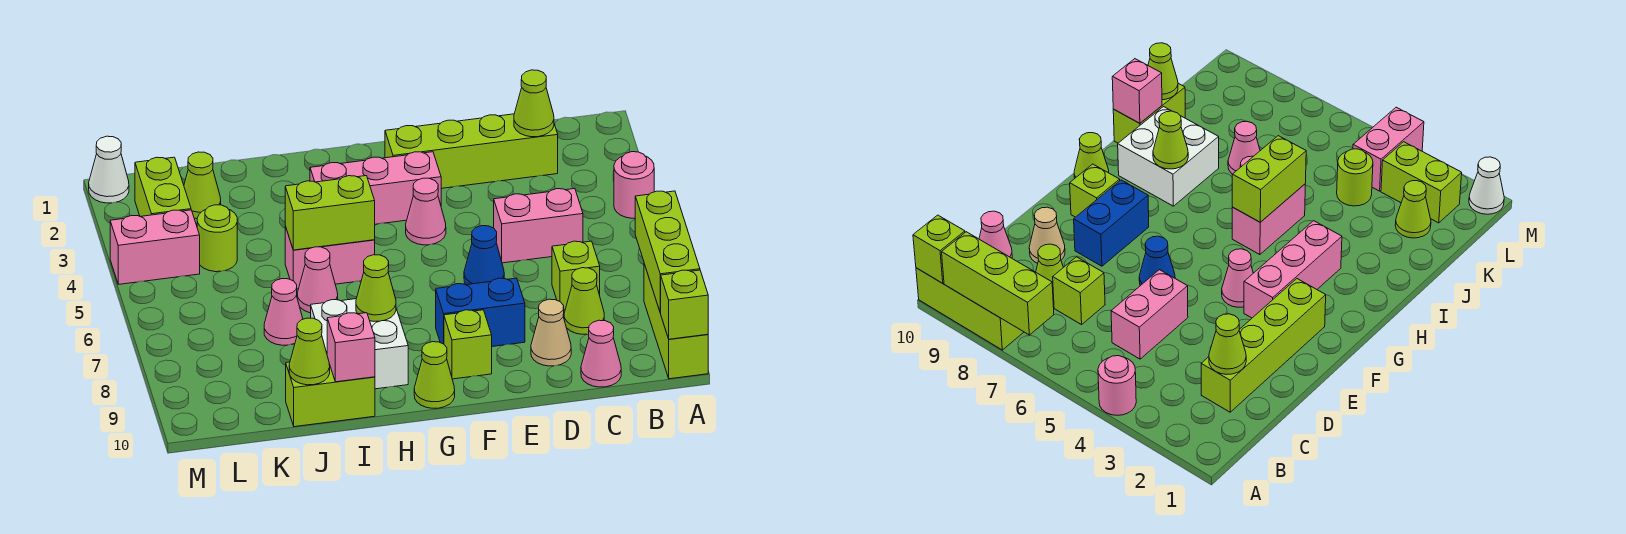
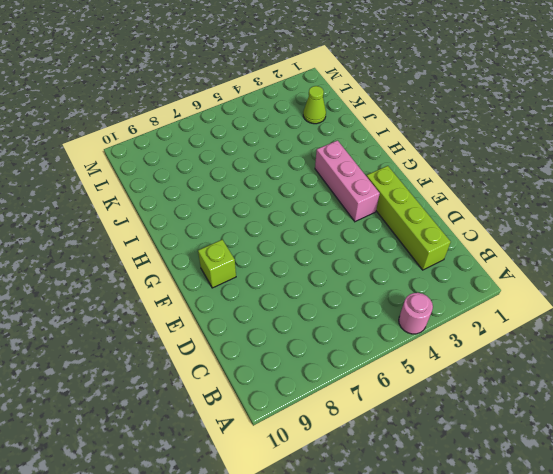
none -> lime 1x3 brick [644,264,708,379]
none -> pink 1x2 brick [494,189,583,263]
none -> lime 1x1 brick [552,241,600,310]
none -> lime 1x1 cone [564,268,604,334]

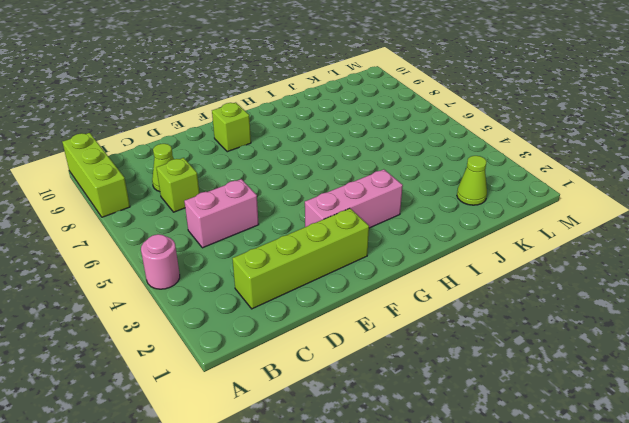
none -> pink 1x1 cone [581,320,621,387]
none -> tan 1x1 cone [531,299,571,366]
none -> blue 1x1 cone [464,226,504,285]
none -> blue 1x2 brick [436,278,525,347]

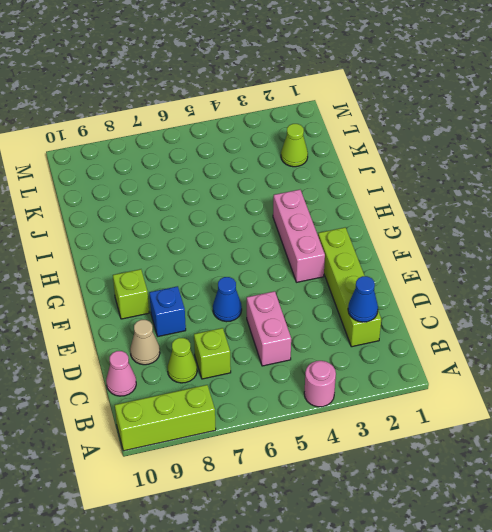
blue 1x1 cone [348,276,378,322] -> lime 1x1 cone [514,70,554,137]
blue 1x1 brick [149,286,186,336] -> blue 1x2 brick [436,278,525,347]
none -> pink 1x1 cone [406,178,446,245]
none -> lime 1x1 cone [414,342,455,408]
none -> pink 1x2 brick [285,226,375,289]
none -> white 2x2 brick [311,299,408,389]

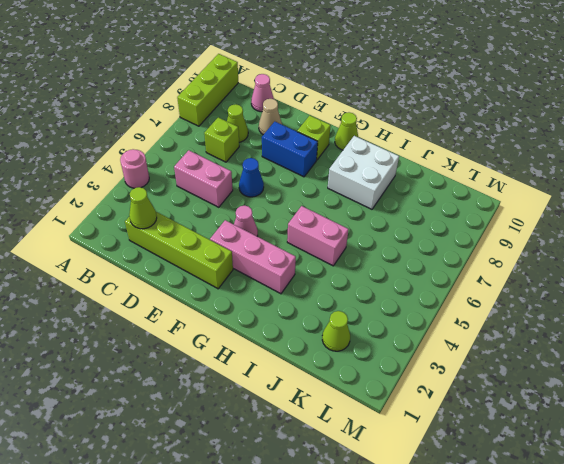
none -> pink 1x1 cone [297,247,338,313]
none -> lime 1x2 brick [286,362,375,427]
none -> pink 1x1 cone [264,279,303,345]
none -> lime 1x1 round brick [197,205,237,272]

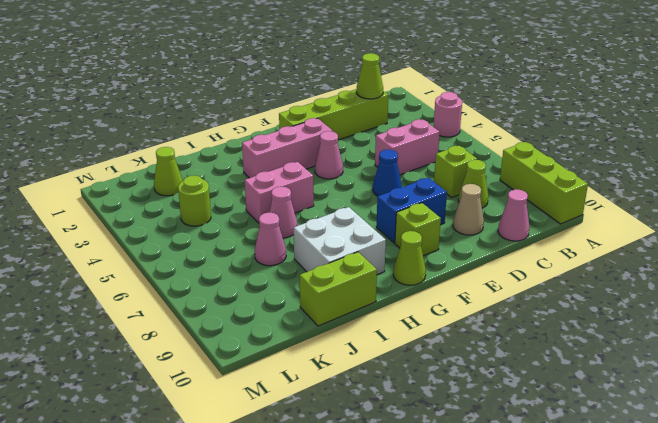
none -> lime 1x2 brick [135,157,191,217]
none -> pink 1x2 brick [110,210,200,284]
none -> white 1x1 cone [89,136,129,203]
none -> lime 1x3 brick [635,191,700,313]

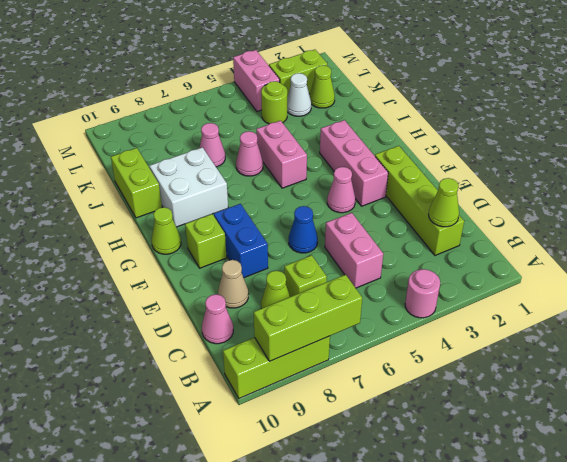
white 1x1 cone [287,73,311,116] -> white 1x1 cone moved to [89,136,129,203]
none -> lime 1x1 brick [661,270,708,339]
none -> lime 1x2 brick [285,176,375,250]
none -> lime 1x1 cone [356,255,396,321]
none -> pink 1x1 brick [327,313,375,382]

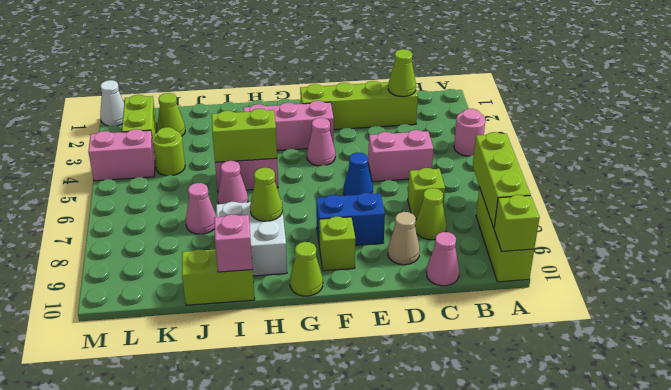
none -> lime 1x1 cone [289,318,330,385]

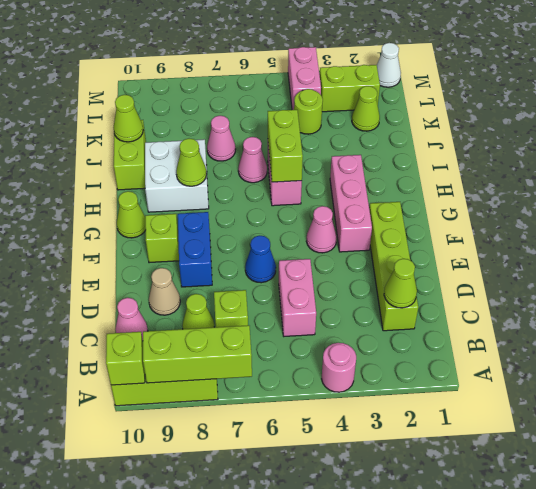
none -> pink 1x1 brick [327,313,375,382]

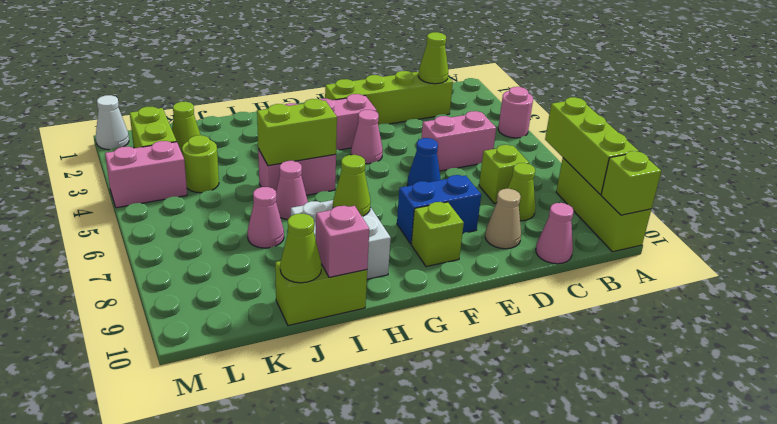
none -> lime 1x1 cone [414,342,455,408]

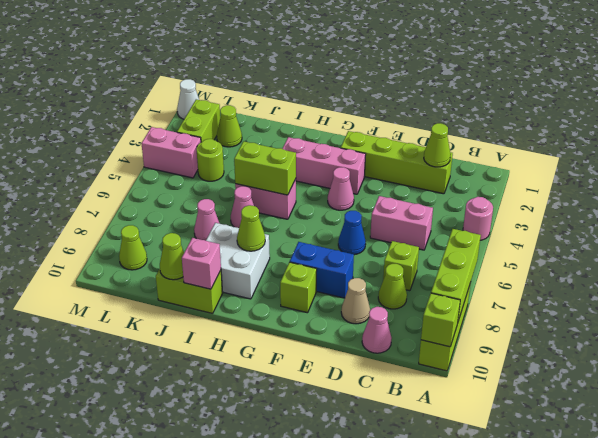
lime 1x1 cone [119,225,147,270] -> lime 1x1 cone moved to [414,342,455,408]

